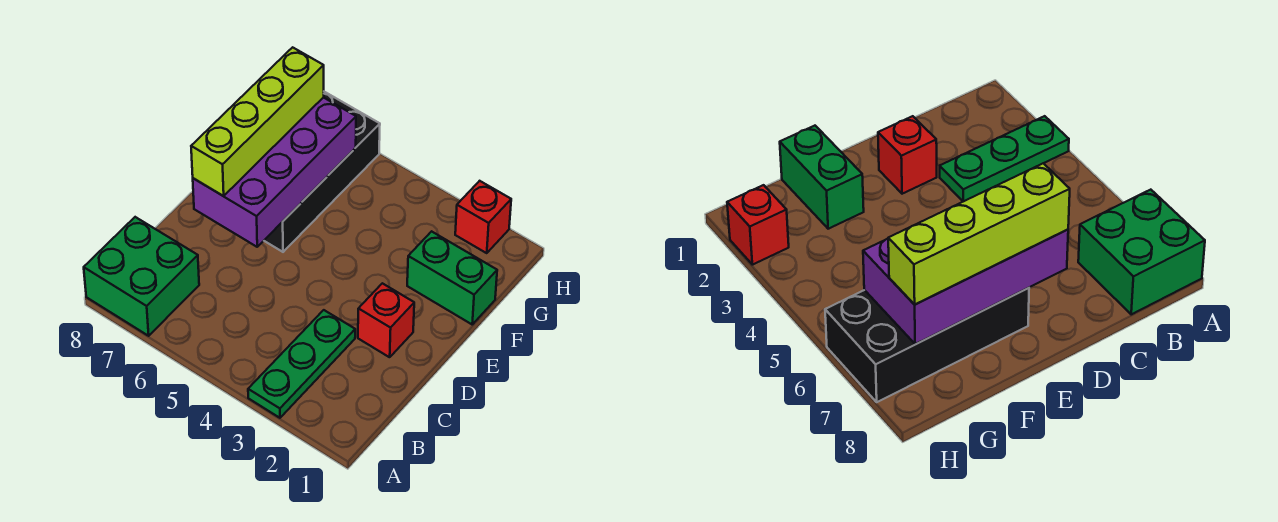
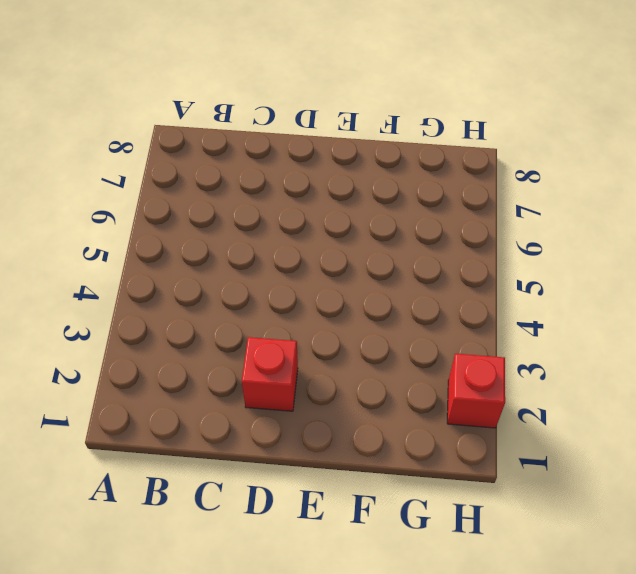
none -> green 1x3 plate [248,310,355,418]
none -> green 2x2 brick [84,217,199,336]

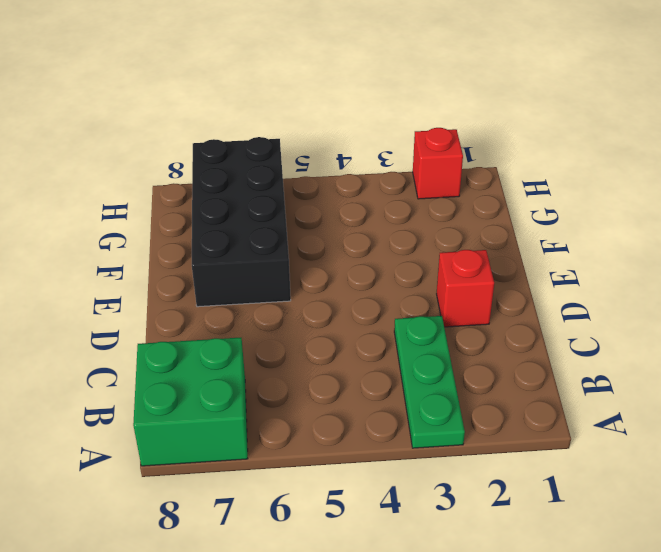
none -> green 1x2 brick [407,231,497,324]
none -> purple 2x4 brick [193,97,356,247]

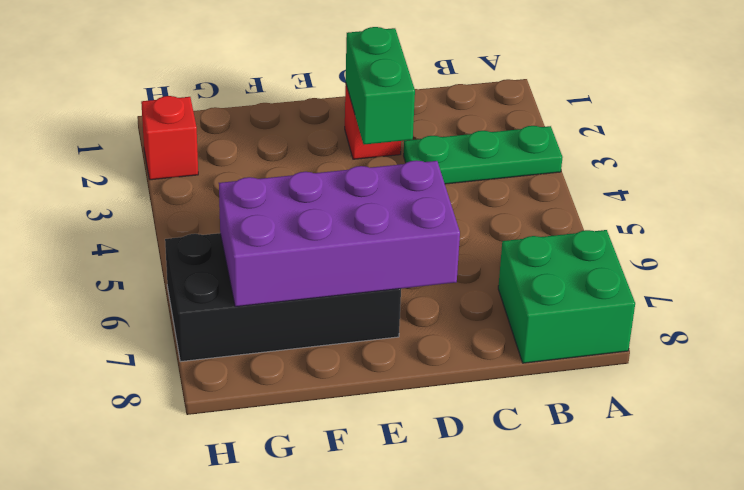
green 1x2 brick [346,27,415,145] -> green 1x2 brick moved to [407,231,497,324]
none -> lime 1x4 brick [191,47,324,196]

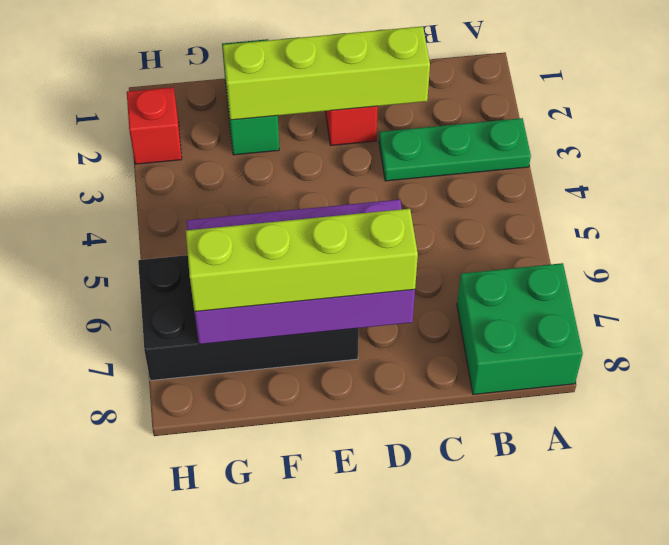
lime 1x4 brick [223,26,430,120] -> none

